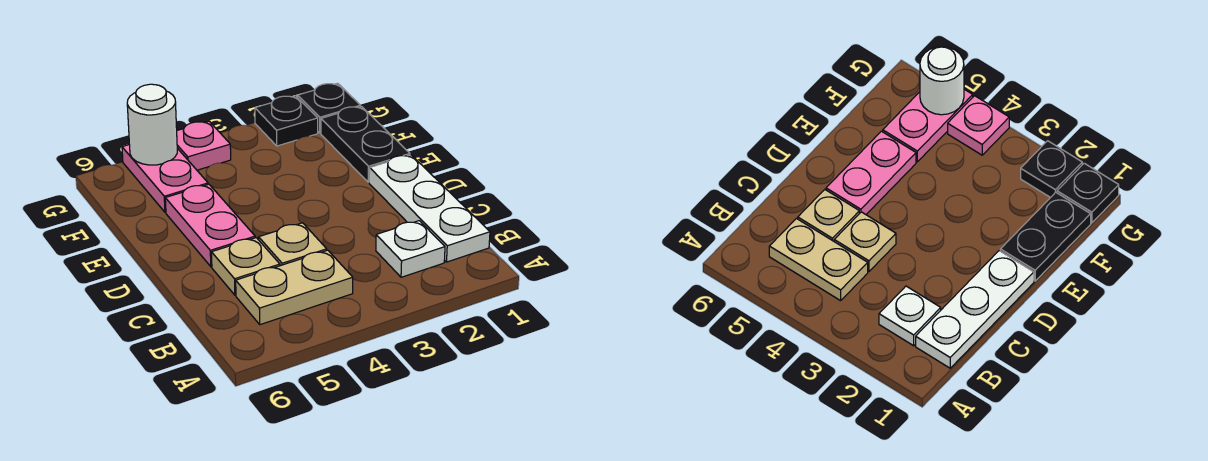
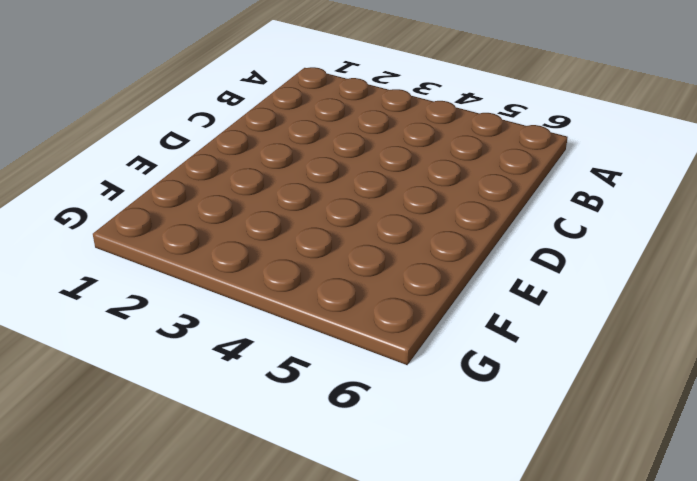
none -> white 1x3 plate [369,155,490,262]
none -> white 1x1 plate [376,221,445,277]
none -> tan 1x2 plate [236,250,353,325]

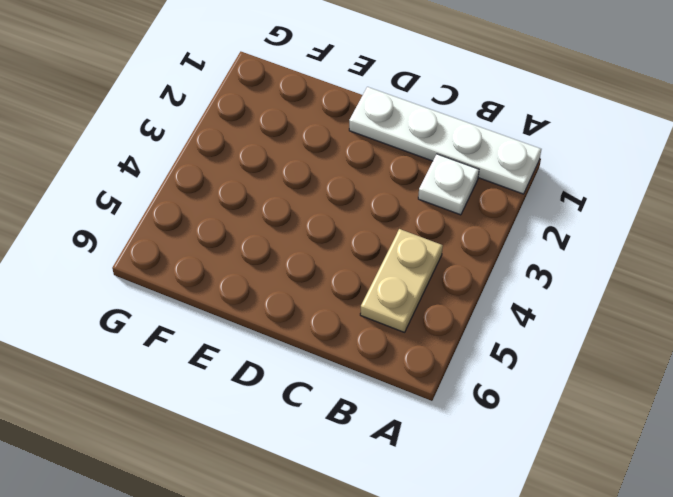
white 1x4 plate [349,87,541,194] -> white 1x3 plate [369,155,490,262]
none -> tan 1x1 plate [259,223,327,266]
none -> tan 1x1 plate [211,238,280,295]
none -> pink 1x2 plate [165,184,255,267]

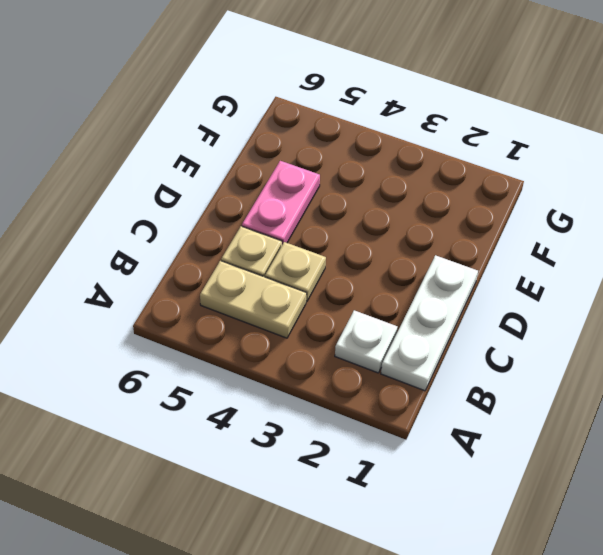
none -> black 1x2 plate [321,106,410,182]
none -> pink 1x2 plate [122,145,208,212]
none -> black 1x1 plate [298,83,360,133]

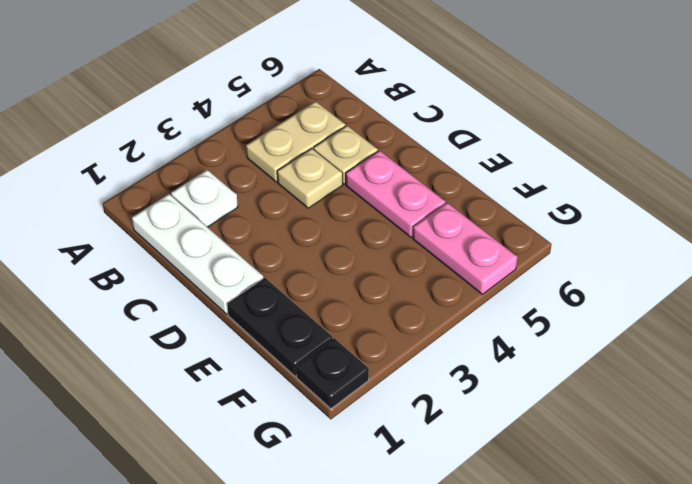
none -> black 1x1 plate [255,96,318,146]
none -> pink 1x1 plate [177,121,231,170]
none -> white 1x1 round brick [127,84,177,165]

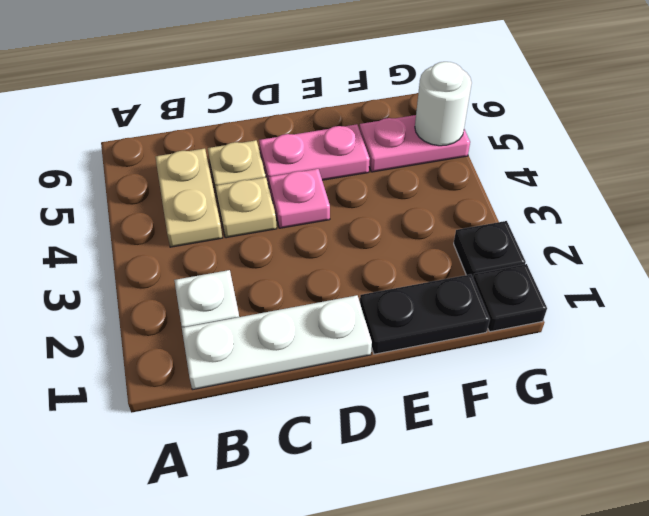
pink 1x1 plate [269,169,330,228] -> pink 1x1 plate moved to [177,121,231,170]

